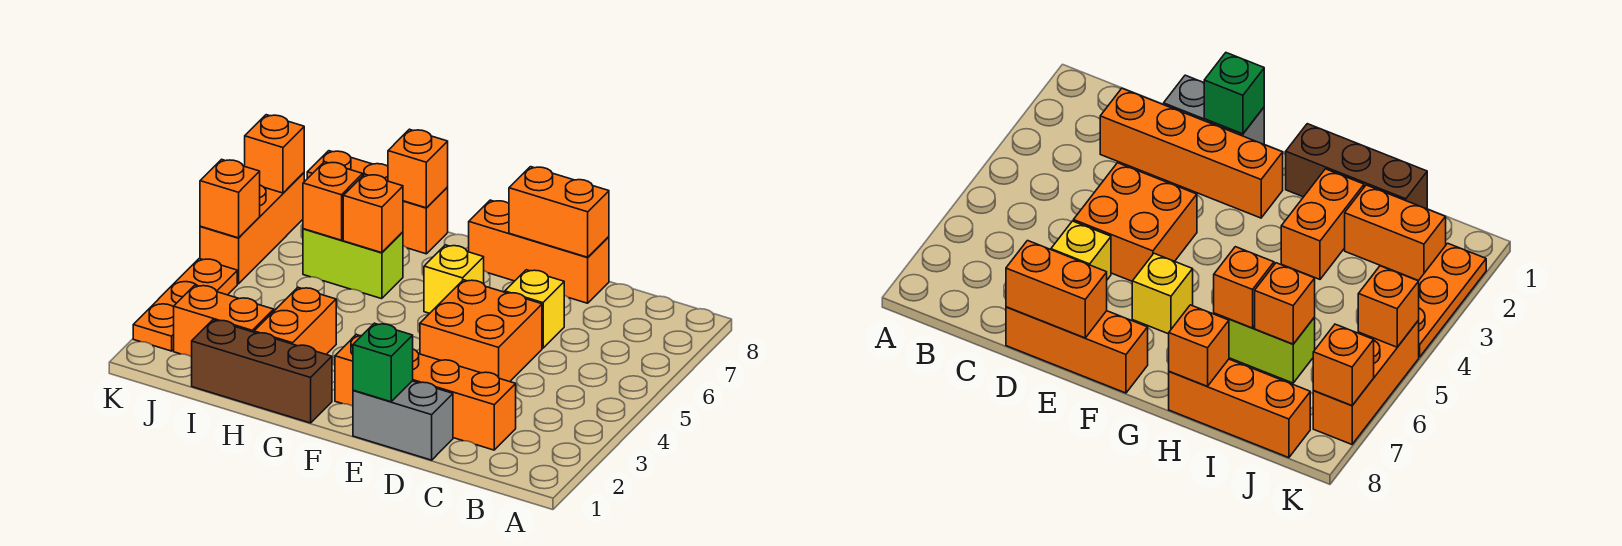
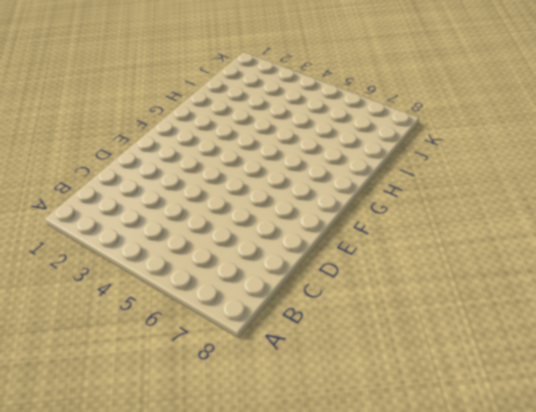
none -> orange 1x4 brick [335,335,516,450]
none -> grey 1x2 brick [353,381,453,460]
none -> orange 2x2 brick [420,280,542,382]

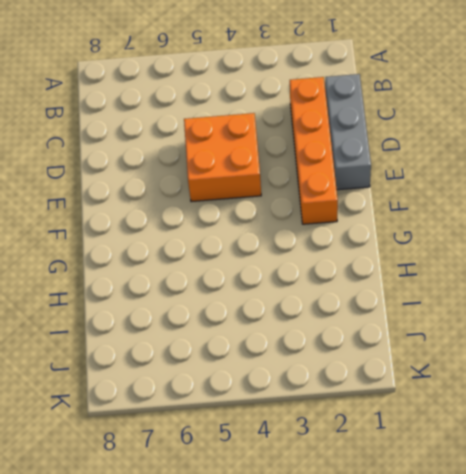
grey 1x3 brick [325,74,371,190] -> grey 1x2 brick [353,381,453,460]
none -> yellow 1x1 brick [505,270,564,348]
none -> orange 1x3 brick [469,200,609,303]
none -> yellow 1x1 brick [424,245,484,313]

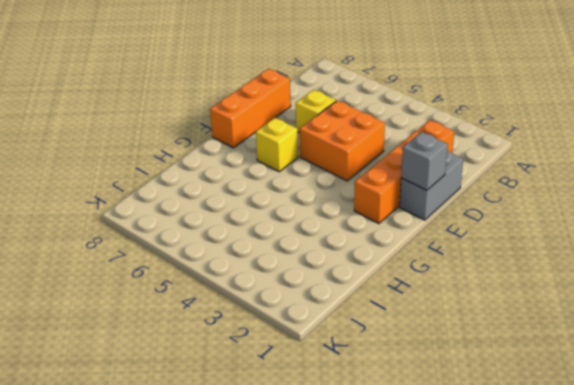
grey 1x1 brick [401,132,448,190] -> green 1x1 brick [353,323,413,402]
none -> brown 1x3 brick [192,320,332,423]
none -> orange 1x2 brick [254,288,336,354]
none -> lime 1x2 brick [303,229,403,299]

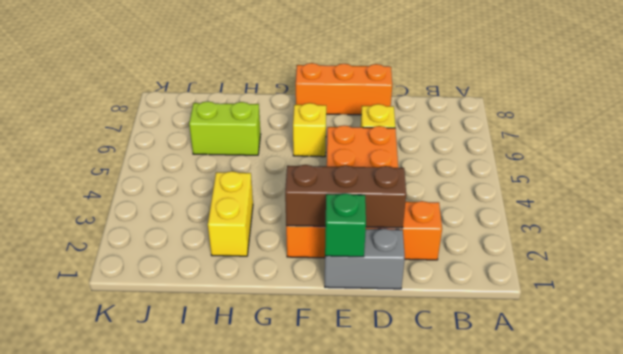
brown 1x3 brick [285,165,406,228] -> brown 1x3 brick moved to [192,320,332,423]
yellow 1x2 brick [208,171,253,256] -> orange 1x2 brick [254,288,336,354]
none -> orange 1x3 brick [307,151,448,254]
none -> orange 1x2 brick [174,285,274,357]
none -> orange 1x3 plate [133,259,237,351]

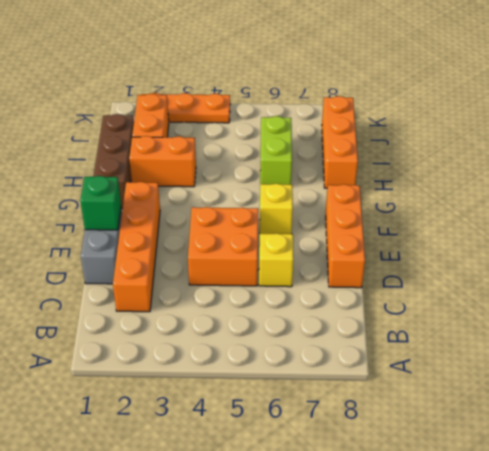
none -> orange 1x3 brick [200,173,304,284]
none -> orange 1x2 brick [509,167,609,257]
none -> orange 1x1 brick [343,174,403,253]

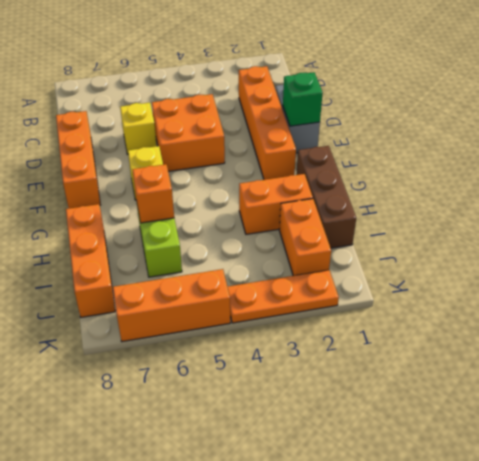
none -> orange 1x2 brick [509,167,609,257]
none -> orange 1x1 brick [388,129,448,208]
none -> orange 1x1 brick [303,162,363,240]

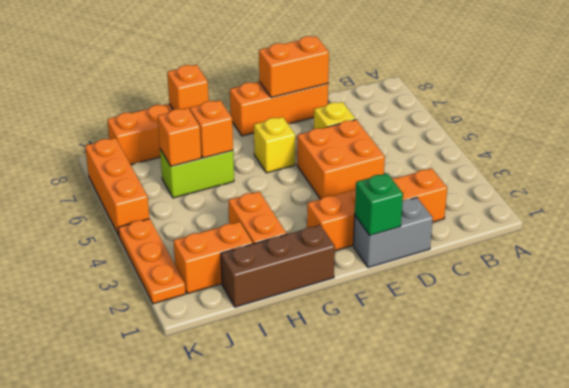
none -> orange 1x1 brick [200,159,260,238]
none -> orange 1x1 brick [245,115,304,193]

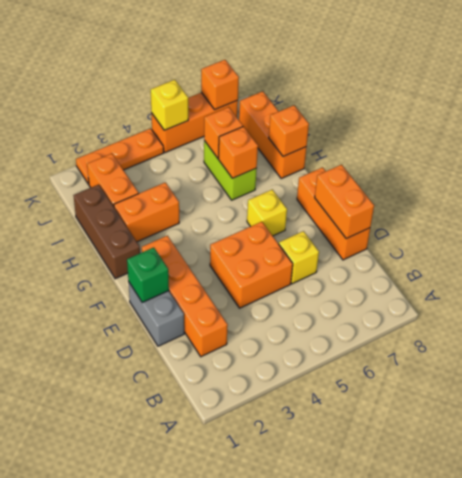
yellow 1x1 brick [151,80,188,130] -> orange 1x1 brick [200,159,260,238]

